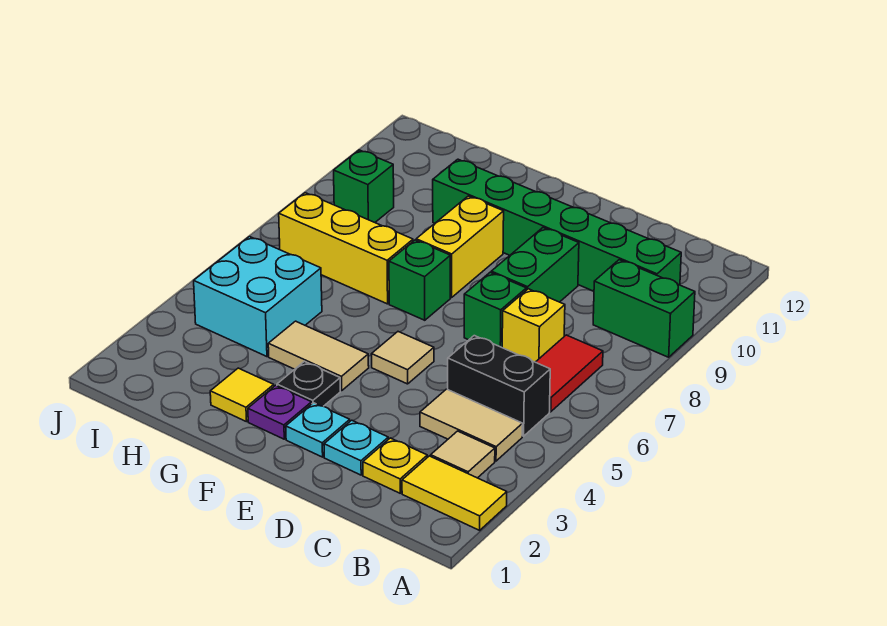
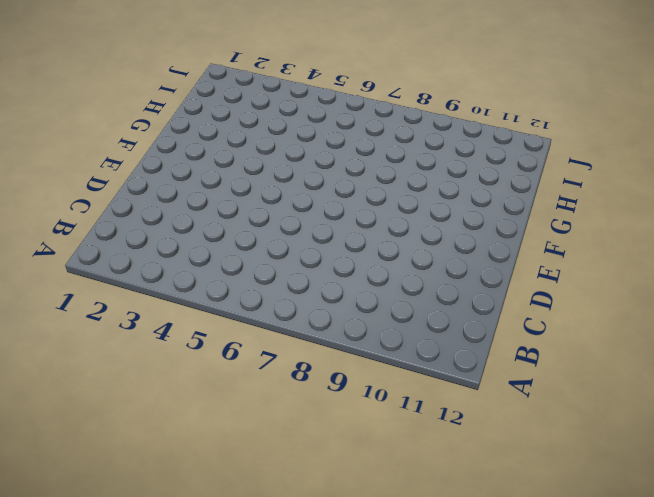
none -> yellow 1x2 tile [402,456,507,530]
none -> green 1x2 brick [593,260,695,357]
none -> tan 1x1 tile [431,431,495,478]

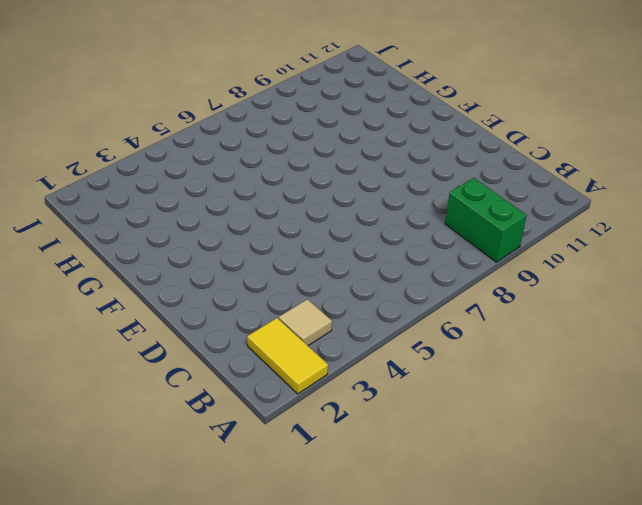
none -> tan 1x2 tile [420,389,523,461]
none -> black 1x2 brick [448,336,550,436]
none -> red 1x2 tile [536,335,603,412]

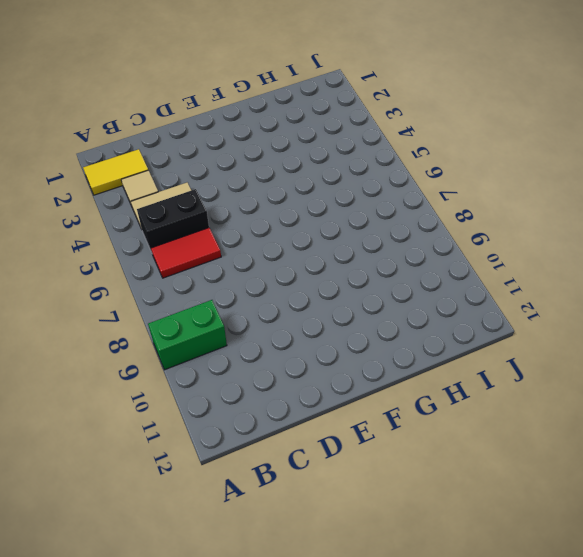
red 1x2 tile [151,228,221,278] -> red 1x2 tile turned to [536,335,603,412]
none -> green 1x6 brick [433,159,681,291]
none -> yellow 1x1 plate [363,438,427,493]
none -> yellow 1x1 brick [502,289,565,362]

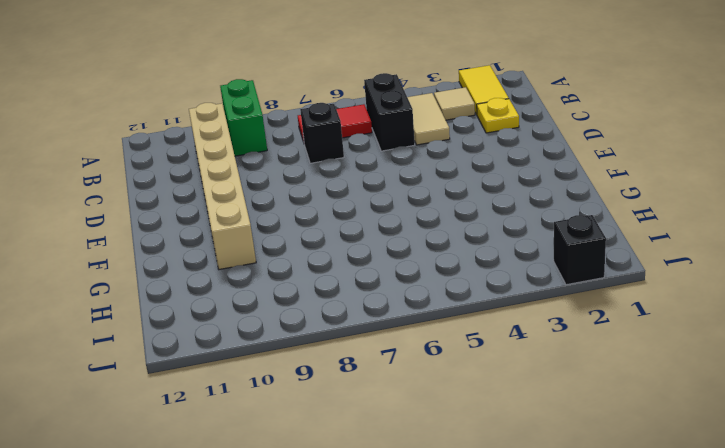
tan 1x6 brick [189,103,256,270] -> green 1x6 brick [433,159,681,291]
black 1x1 brick [300,103,344,163] -> yellow 1x1 brick [502,289,565,362]
black 1x1 brick [553,215,606,285] -> none
none -> cyan 1x1 plate [324,420,388,475]
none -> green 1x1 brick [464,272,526,347]
none -> green 1x2 brick [491,228,579,302]

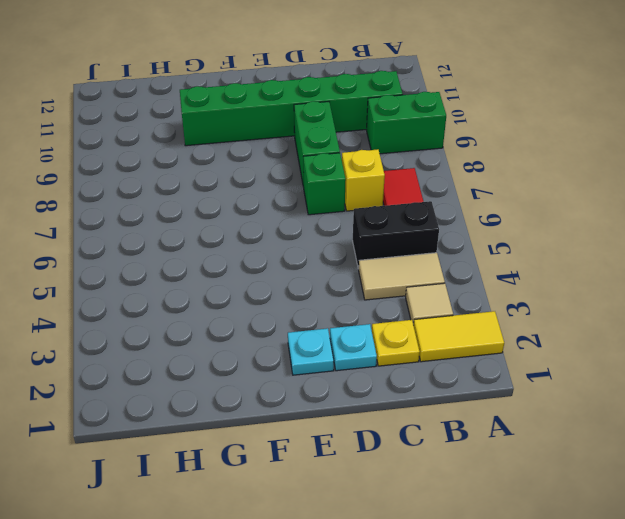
none -> tan 1x1 tile [372,332,434,384]
none -> purple 1x1 plate [248,385,312,439]
none -> black 1x1 plate [277,361,340,406]

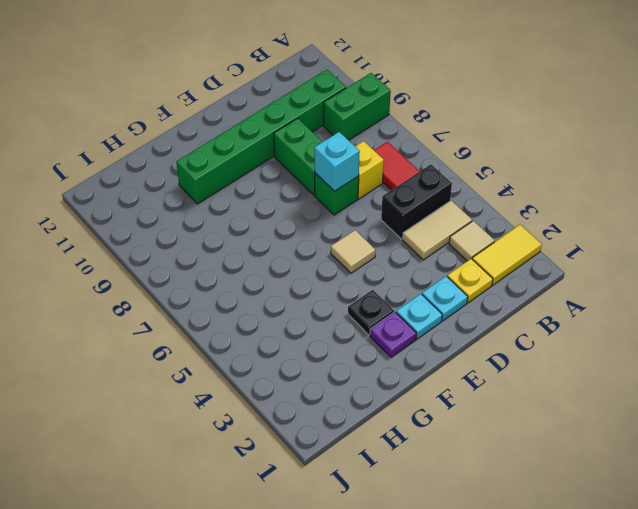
cyan 1x1 brick [314,132,360,191] -> none
none -> tan 1x2 tile [268,321,369,391]
none -> green 1x1 brick [389,240,450,320]
none -> yellow 1x2 brick [416,196,504,297]

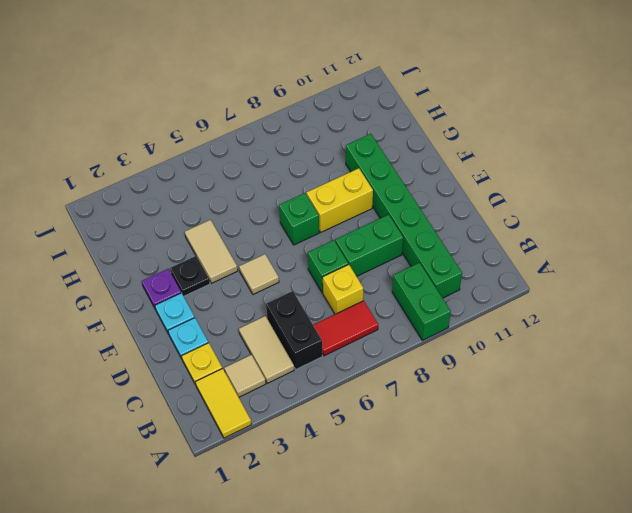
none -> yellow 1x1 tile [210,368,274,422]
none -> yellow 1x3 brick [279,193,413,304]
none -> cyan 2x2 brick [194,237,322,357]

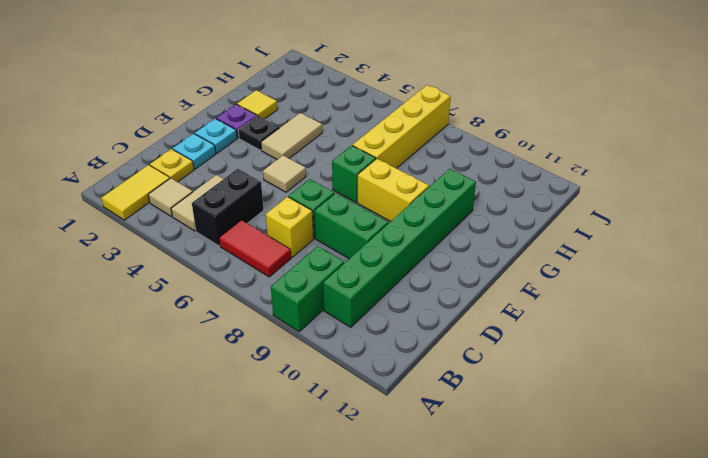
yellow 1x4 brick [353,85,451,168] -> yellow 1x3 brick [279,193,413,304]
none -> cyan 2x2 brick [194,237,322,357]
none -> green 1x1 brick [334,150,394,222]

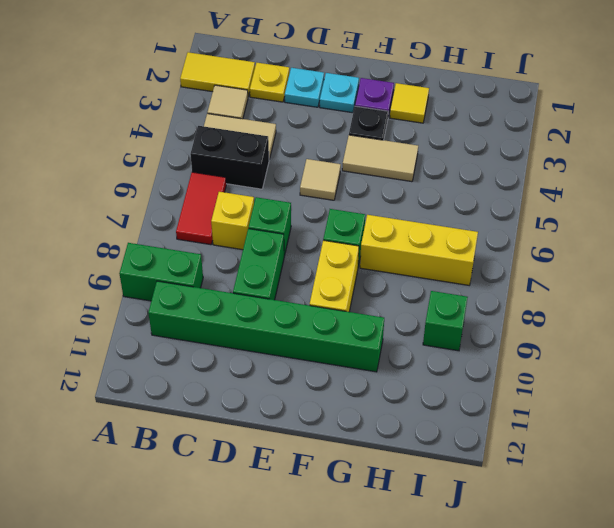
none -> cyan 2x2 brick [194,237,322,357]

